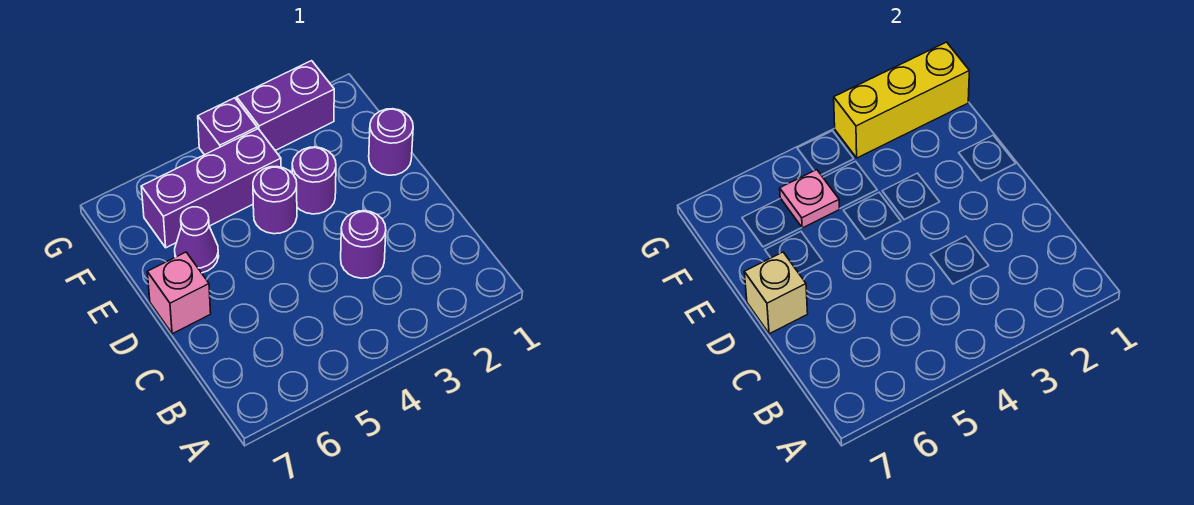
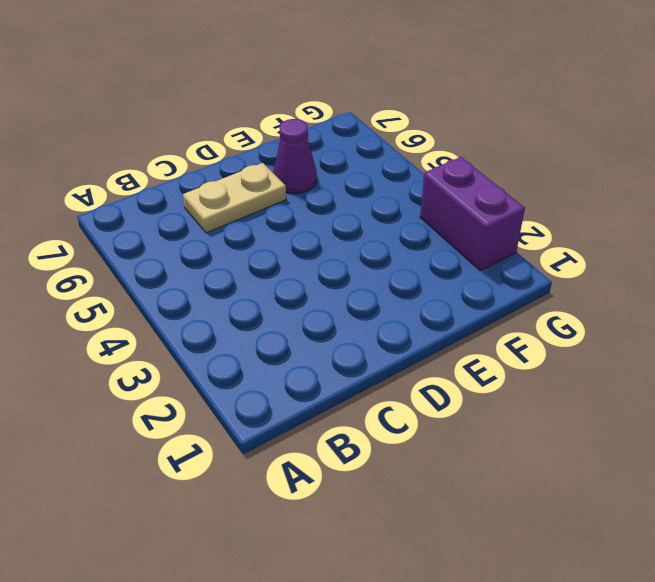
tan 1x2 plate [183,163,286,233] -> none
none -> purple 1x1 round brick [341,211,386,278]
none -> pink 1x1 brick [147,252,211,334]
none -> purple 1x1 round brick [369,109,413,175]

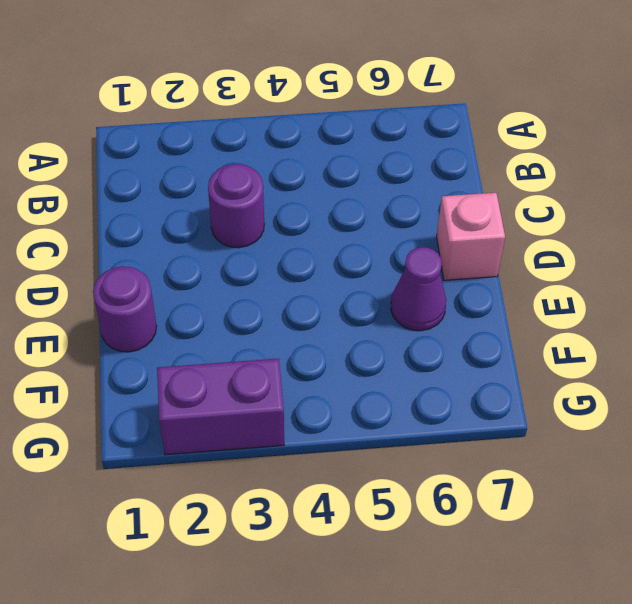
none -> purple 1x1 round brick [292,147,336,214]
none -> purple 1x1 round brick [253,166,297,234]
none -> purple 1x3 brick [141,129,281,248]

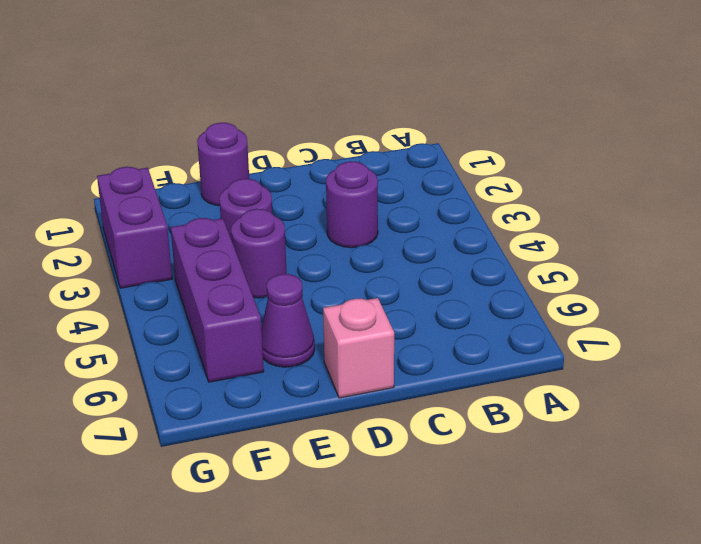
none -> purple 1x1 brick [198,98,257,155]
none -> tan 1x1 brick [744,252,808,334]
none -> pink 1x1 plate [780,170,839,228]

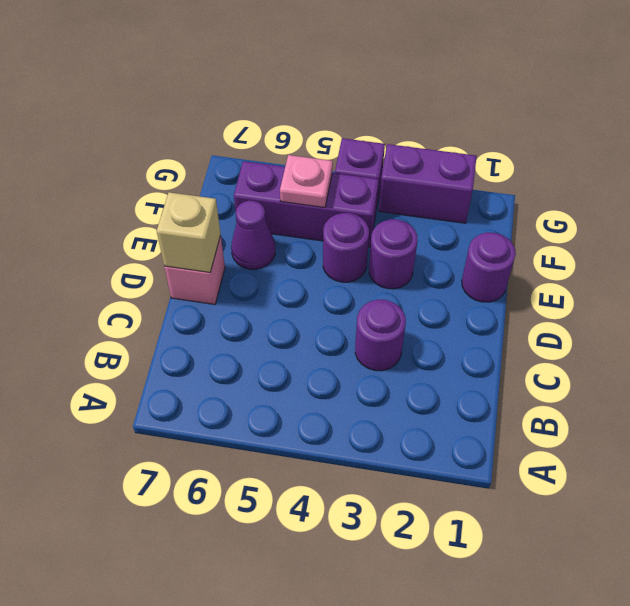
none -> yellow 1x3 brick [834,42,969,158]

